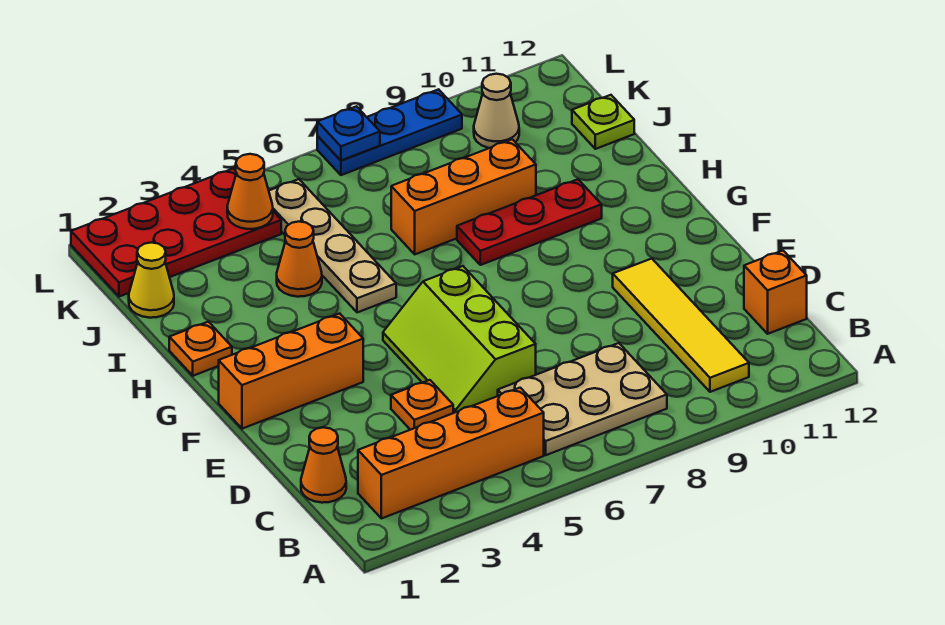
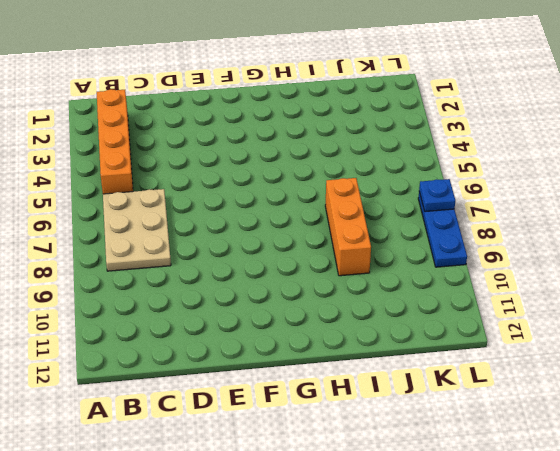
none -> yellow 1x4 tile [613,259,749,392]
none -> orange 1x1 cone [301,427,346,503]
none -> orange 1x1 brick [744,251,807,334]

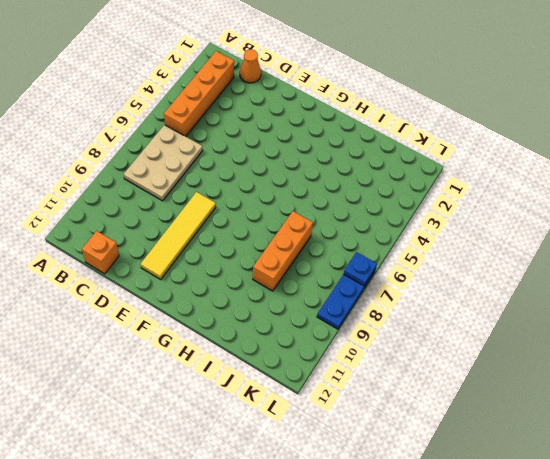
yellow 1x4 tile [141,192,216,279] -> yellow 1x4 tile turned to [613,259,749,392]
none -> orange 1x1 plate [391,380,453,430]
none -> lime 2x3 slope [383,266,536,413]
none -> orange 1x3 brick [219,314,363,429]

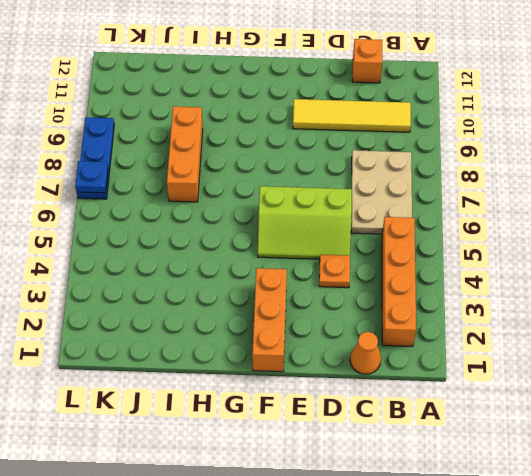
none -> orange 1x1 plate [169,322,232,376]
none -> tan 1x4 plate [269,179,396,313]
none -> red 1x3 plate [457,179,602,265]

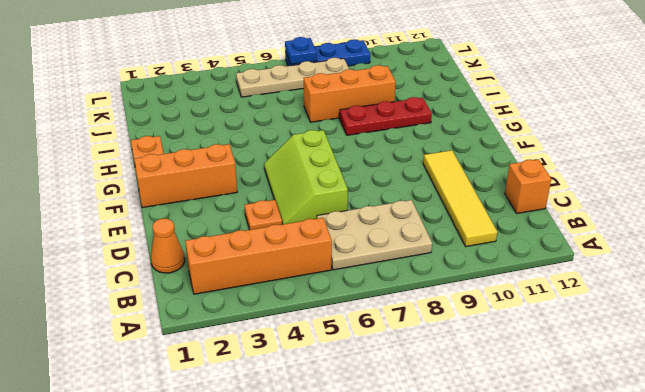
tan 1x4 plate [236,58,349,97] -> tan 1x4 plate turned to [269,179,396,313]
none -> orange 1x1 cone [277,222,322,297]
none -> yellow 1x1 cone [129,243,174,318]
none -> lime 1x1 plate [572,95,634,149]

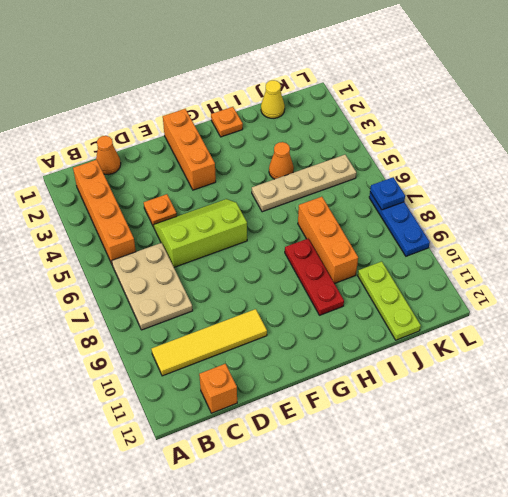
lime 1x3 plate [358,261,421,340] -> lime 1x1 plate [572,95,634,149]
none -> red 2x4 plate [71,169,281,297]
none -> tan 1x1 cone [474,74,519,148]
none -> orange 1x1 cone [227,154,273,229]

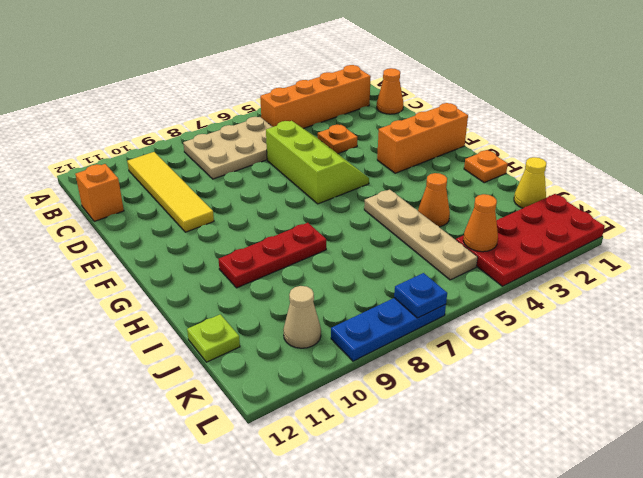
none -> orange 1x3 brick [391,139,536,254]

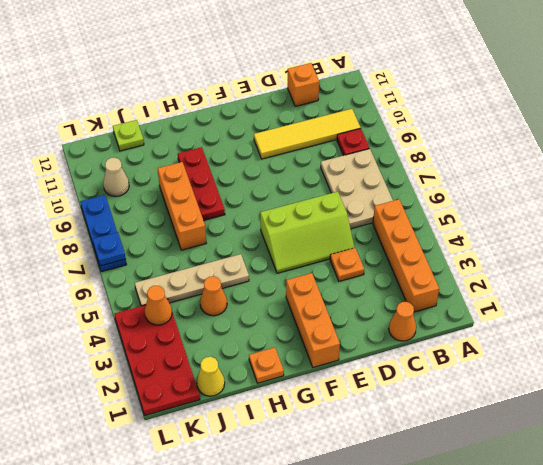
red 1x1 plate [337,129,369,155] -> none

